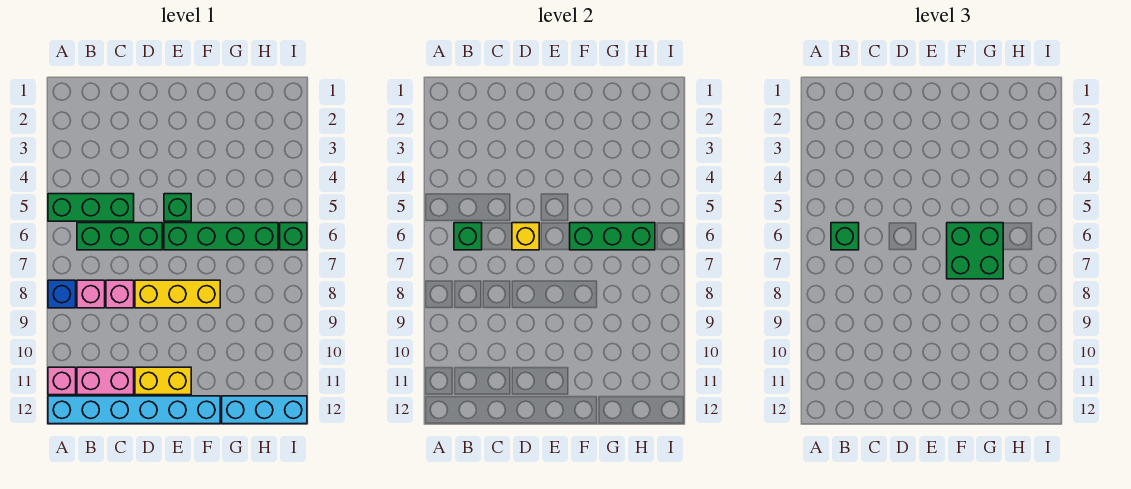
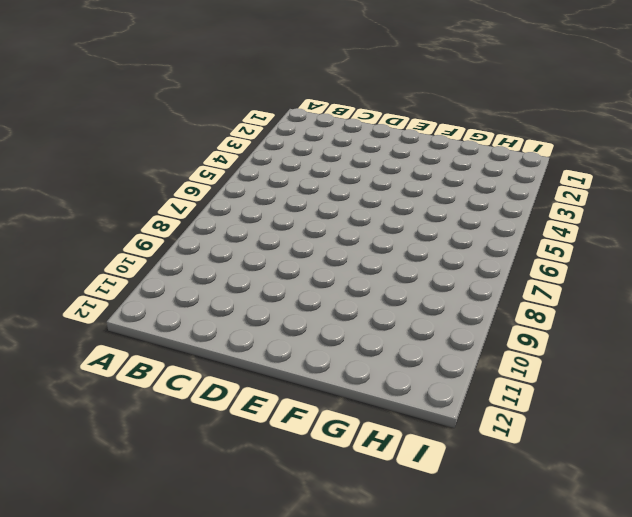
none -> green 1x3 brick [48,194,134,221]
none -> blue 1x1 brick [48,280,76,308]
none -> pink 1x1 brick [48,367,76,395]

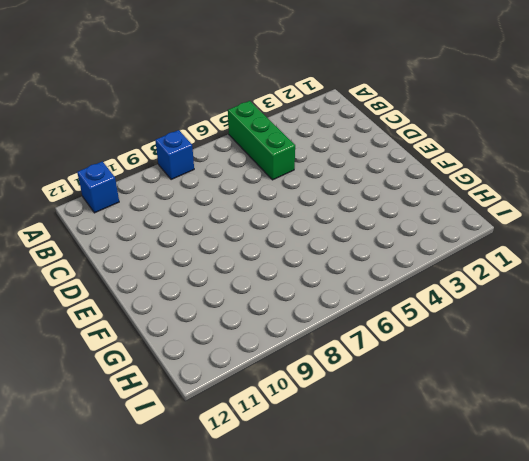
blue 1x1 brick [77,161,119,213] -> pink 1x1 brick [48,367,76,395]
none -> cyan 1x6 brick [48,396,220,424]
none -> green 1x3 brick [77,223,162,250]
none -> pink 1x1 brick [77,280,105,308]

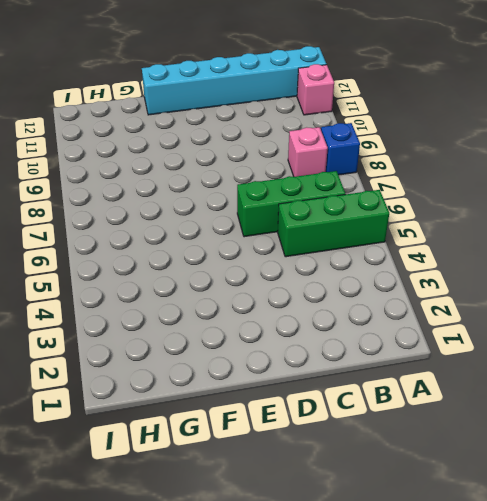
none -> pink 1x2 brick [77,367,134,395]
none -> pink 1x1 brick [106,280,134,308]
none -> yellow 1x3 brick [135,280,220,308]

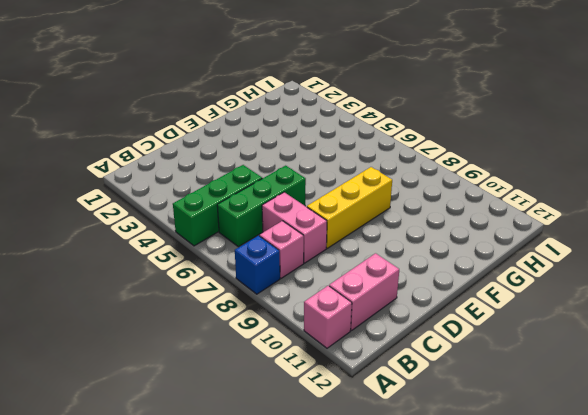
pink 1x2 brick [262,192,327,263] -> pink 1x1 brick [106,280,134,308]
none -> cyan 1x6 brick [48,396,220,424]
none -> yellow 1x2 brick [135,367,191,395]
none -> green 1x1 brick [164,194,191,221]

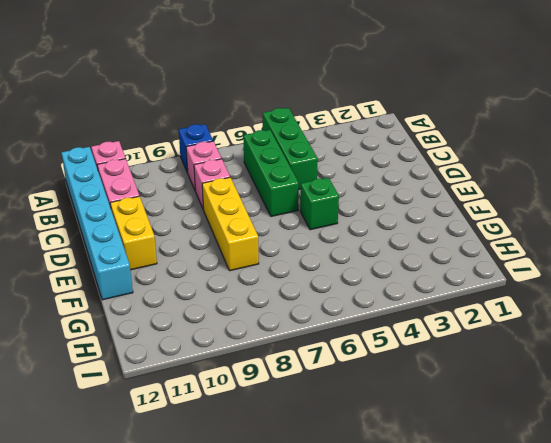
none -> green 1x4 brick [164,223,278,250]
none -> cyan 1x3 brick [222,396,307,424]
none -> green 1x1 brick [280,223,307,250]

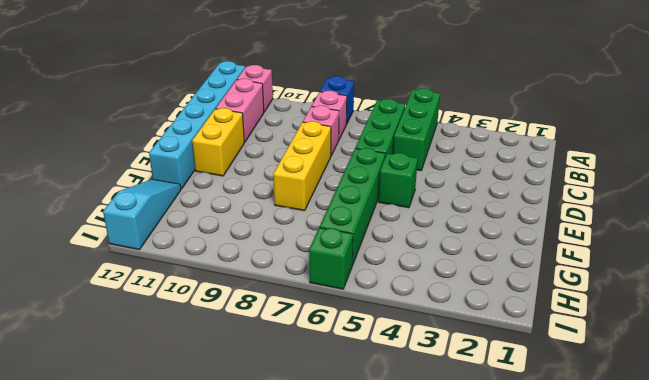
cyan 1x3 slope [103,179,181,250] -> cyan 1x3 brick [222,396,307,424]
none -> green 1x1 brick [454,223,482,250]
none -> yellow 1x1 brick [512,223,539,250]
none -> green 1x3 brick [570,223,655,250]

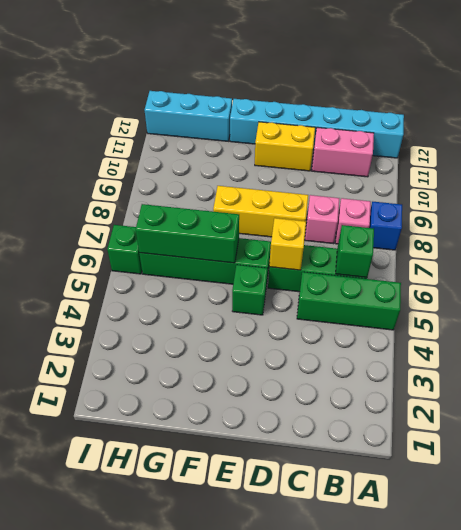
none -> pink 1x1 brick [48,367,76,395]
none -> green 1x1 brick [831,223,859,250]
none -> green 2x2 brick [947,223,1003,279]

